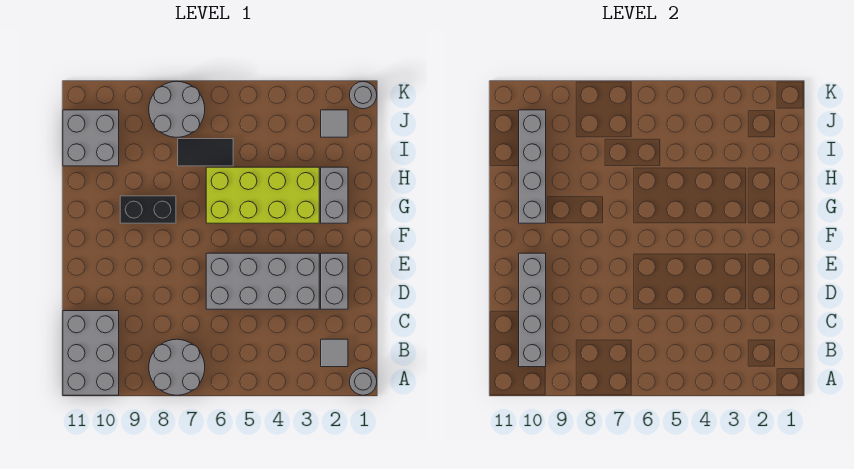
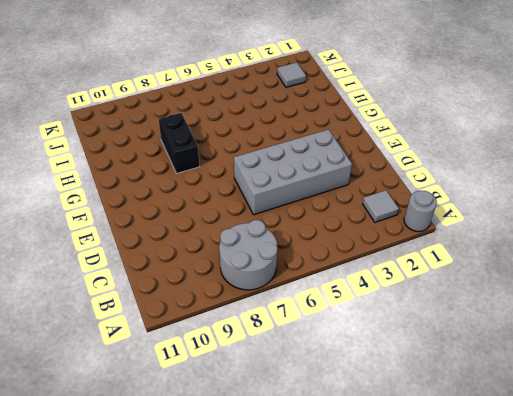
black 1x2 brick [158,113,200,174] -> black 1x2 brick turned to [120,196,176,223]
none -> grey 2x3 brick [63,311,119,395]
none -> grey 1x2 brick [321,253,348,309]
none -> grey 1x2 brick [321,167,348,223]

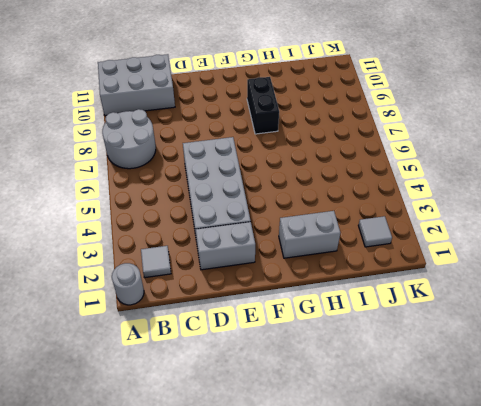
none -> lime 2x4 brick [206,167,319,223]
none -> black 1x2 tile [178,139,233,166]
none -> grey 2x2 brick [63,110,119,166]

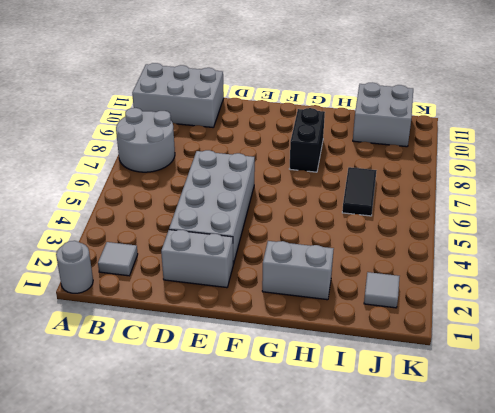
none -> lime 2x4 brick [206,167,319,223]
none -> grey 2x2 round brick [149,81,205,137]
none -> grey 1x1 round brick [350,82,377,109]

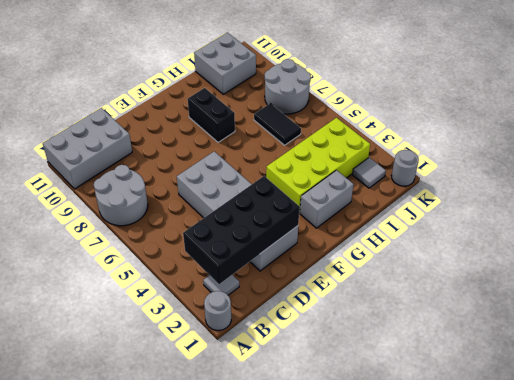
black 2x4 brick [183,176,300,284] -> none
lime 2x4 brick [266,118,370,213] -> lime 2x4 brick turned to [206,167,319,223]
none -> grey 1x4 brick [519,253,546,367]
none -> grey 1x4 brick [519,110,546,223]

